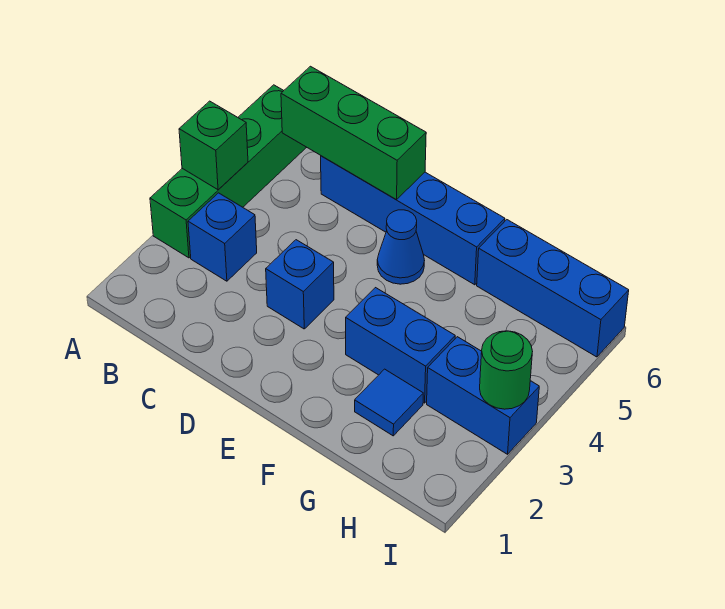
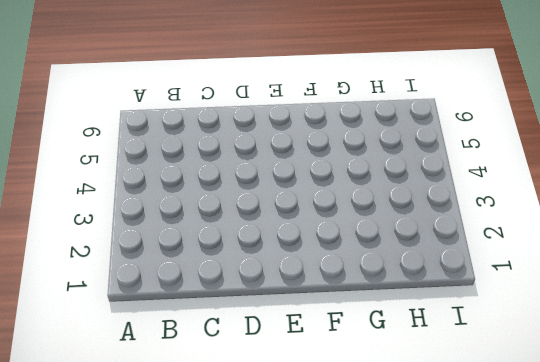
none -> green 1x4 brick [150,85,307,258]
none -> blue 1x1 brick [188,193,257,281]
none -> blue 1x4 brick [321,156,505,285]

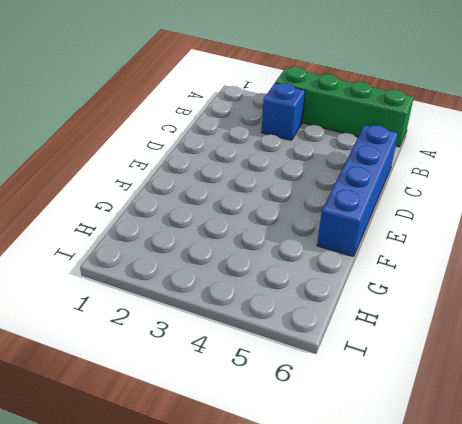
none -> blue 1x1 brick [266,240,334,329]
none -> blue 1x1 cone [377,210,424,284]
none -> blue 1x2 brick [346,288,455,403]

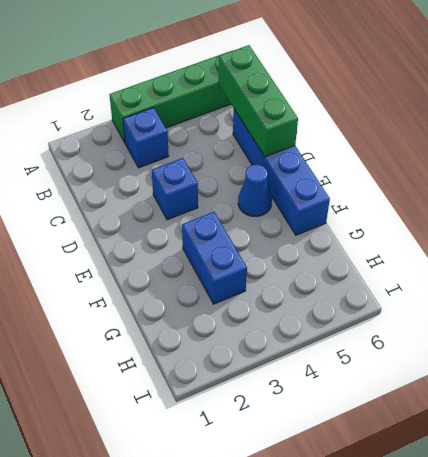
none -> blue 1x1 tile [355,369,423,436]
none -> blue 1x3 brick [477,220,629,357]
none -> blue 1x2 brick [427,337,539,454]

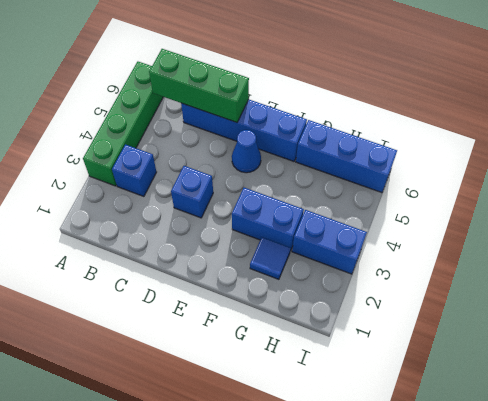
none -> green 1x1 brick [179,101,248,190]
none -> green 1x1 round brick [480,331,533,409]

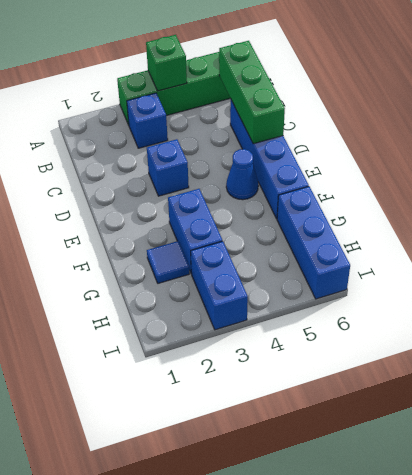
none -> green 1x1 round brick [480,331,533,409]

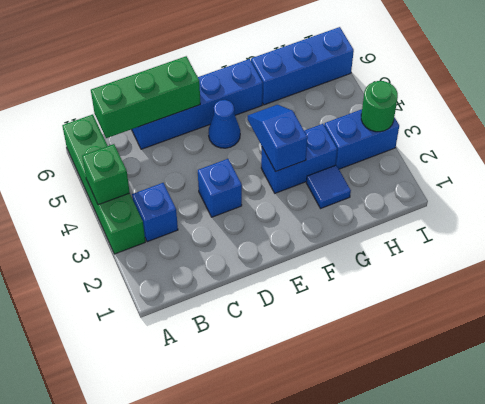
blue 1x2 slope [248,105,308,171] -> none

